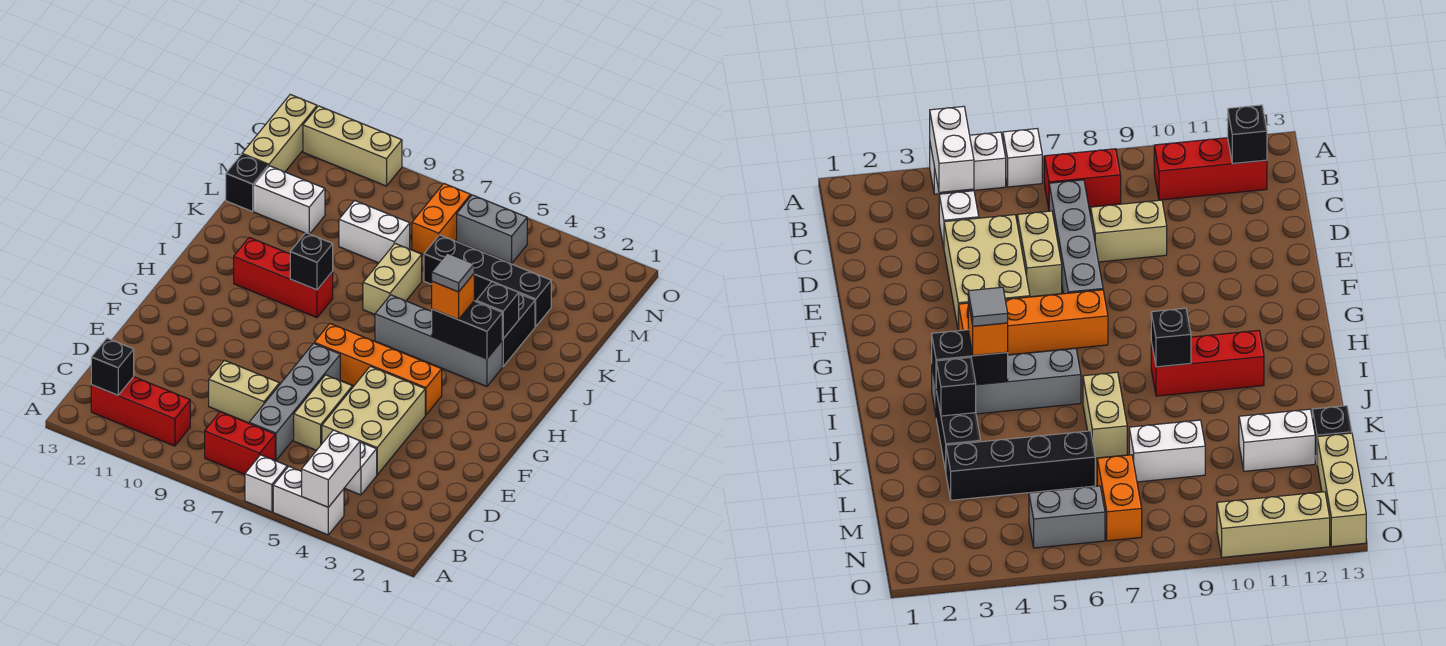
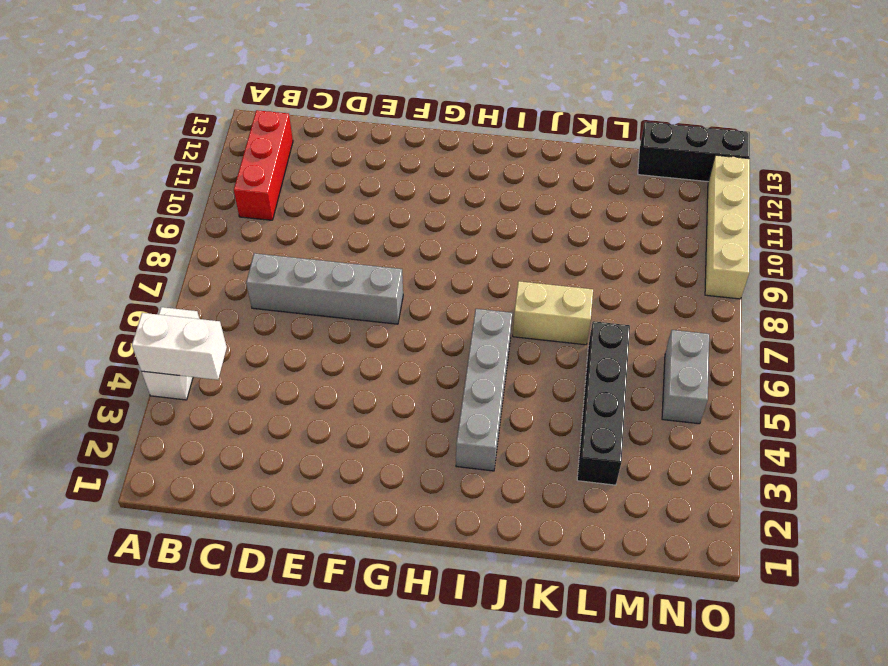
black 1x3 brick [638,122,750,182] -> tan 1x3 brick [242,94,317,172]
tan 1x4 brick [705,155,750,299] -> tan 1x3 brick [303,106,402,186]
none -> white 1x1 brick [245,455,287,512]
none -> red 1x2 brick [205,412,275,474]
none -> white 1x1 brick [345,442,377,495]

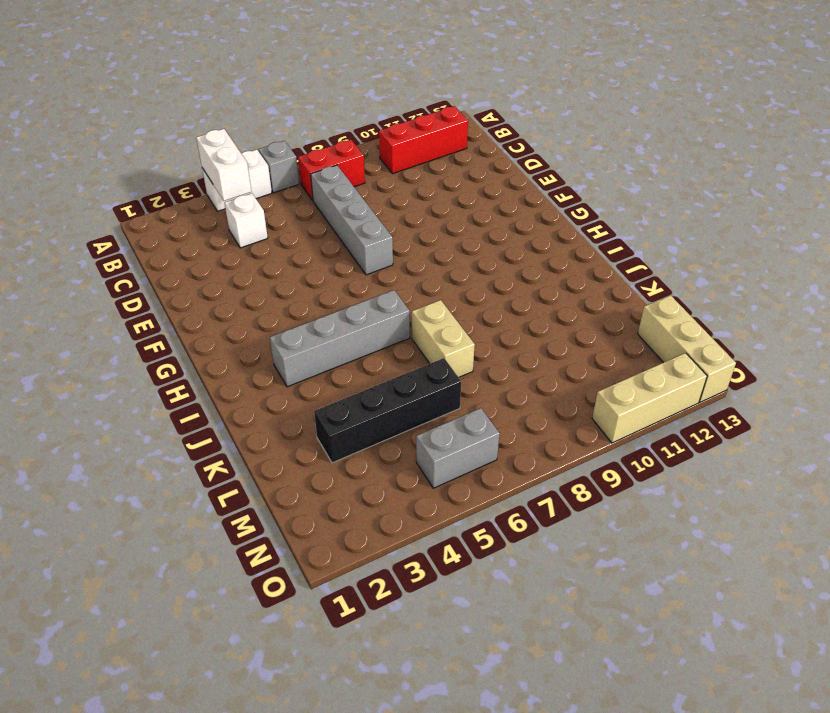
grey 1x1 brick [259,141,299,193] -> white 1x1 brick [245,455,287,512]
none -> tan 2x3 brick [322,366,425,475]
none -> tan 1x2 brick [294,375,352,450]
none -> tan 1x2 brick [209,360,280,423]

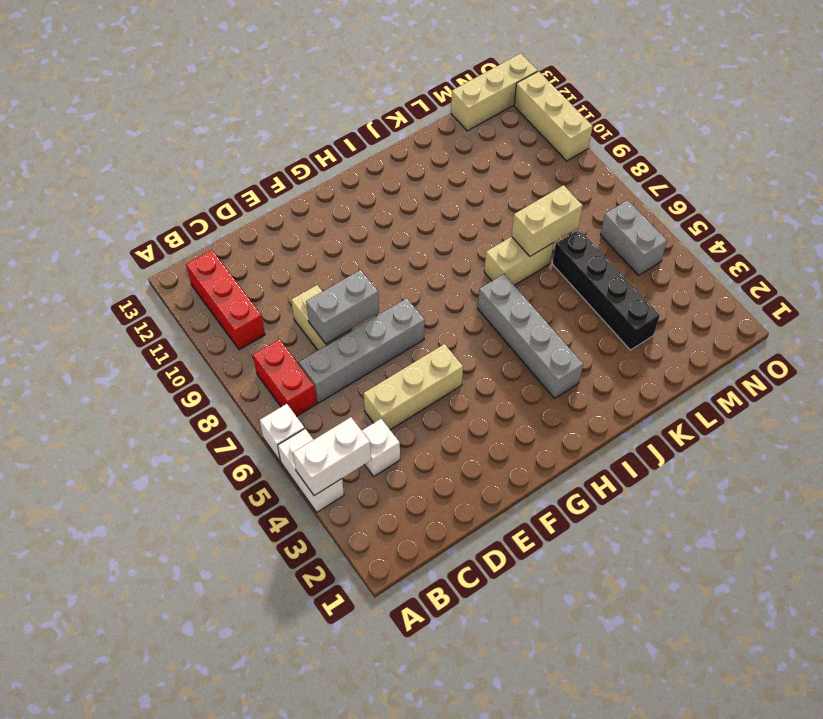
tan 1x3 brick [364,344,463,430] -> tan 2x3 brick [322,366,425,475]
grey 1x2 brick [306,270,379,344] -> none
tan 1x2 brick [512,185,583,256] -> tan 1x2 brick moved to [294,375,352,450]
none -> orange 1x4 brick [314,324,442,415]
none -> red 1x3 brick [234,237,333,317]
none -> black 1x2 brick [502,294,535,366]

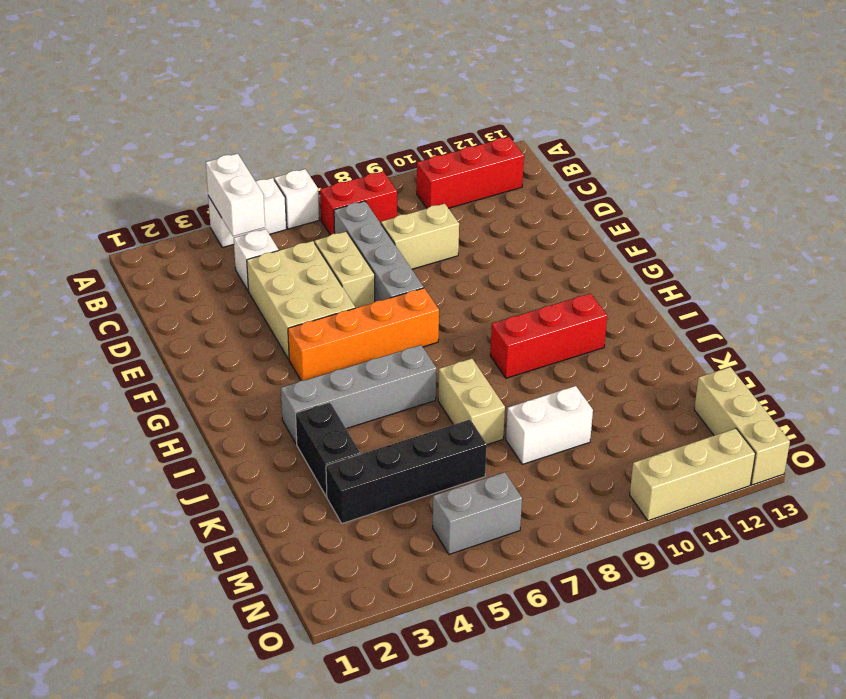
none -> white 1x2 brick [254,166,325,234]
none -> black 1x1 brick [226,155,268,212]
none -> orange 1x2 brick [412,184,471,255]

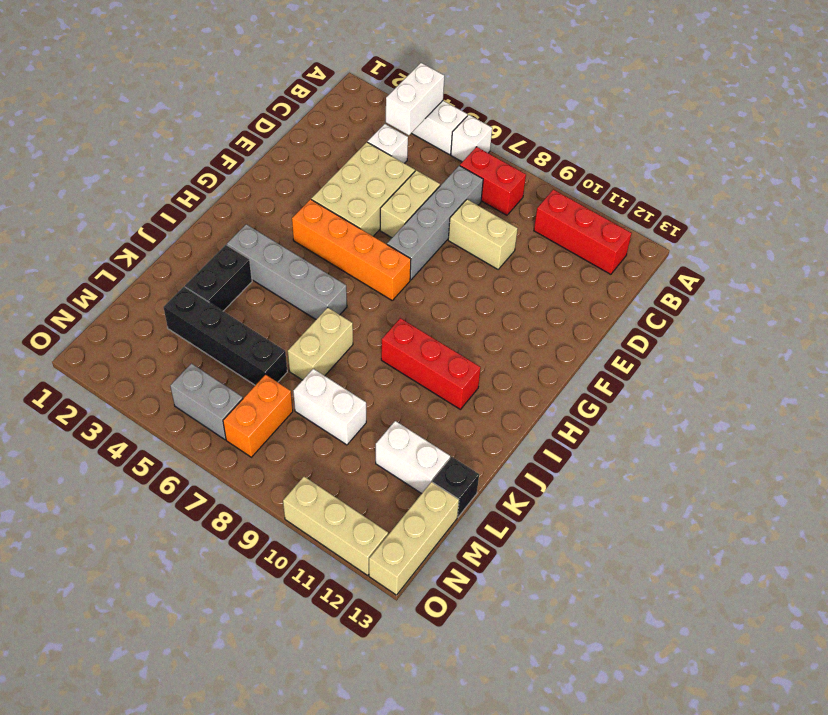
none -> black 1x1 brick [91,338,134,395]
none -> black 1x2 brick [431,301,502,359]
none -> black 1x1 brick [290,233,333,290]

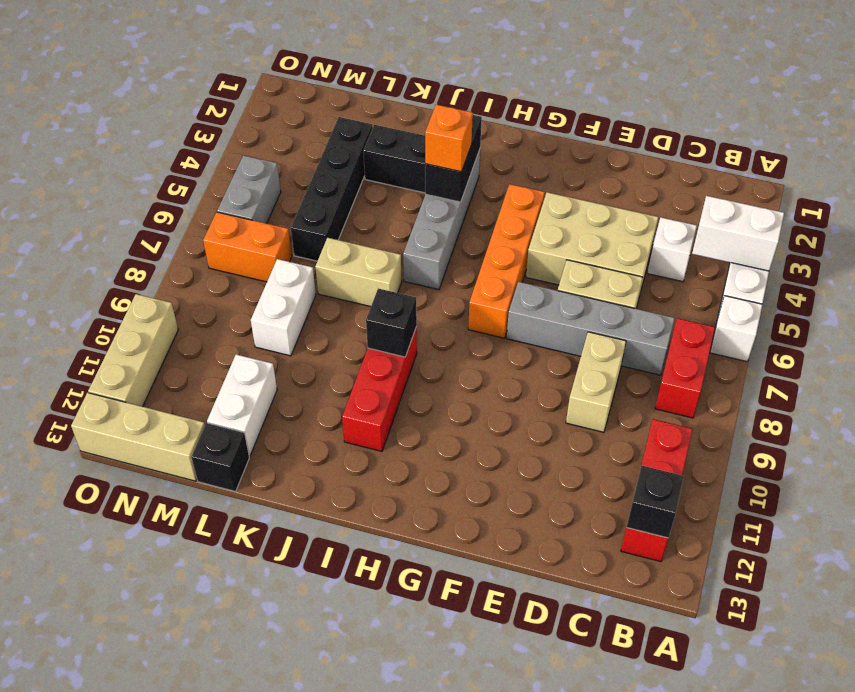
none -> black 1x1 brick [476,282,519,339]
none -> grey 1x1 tile [432,253,474,292]

